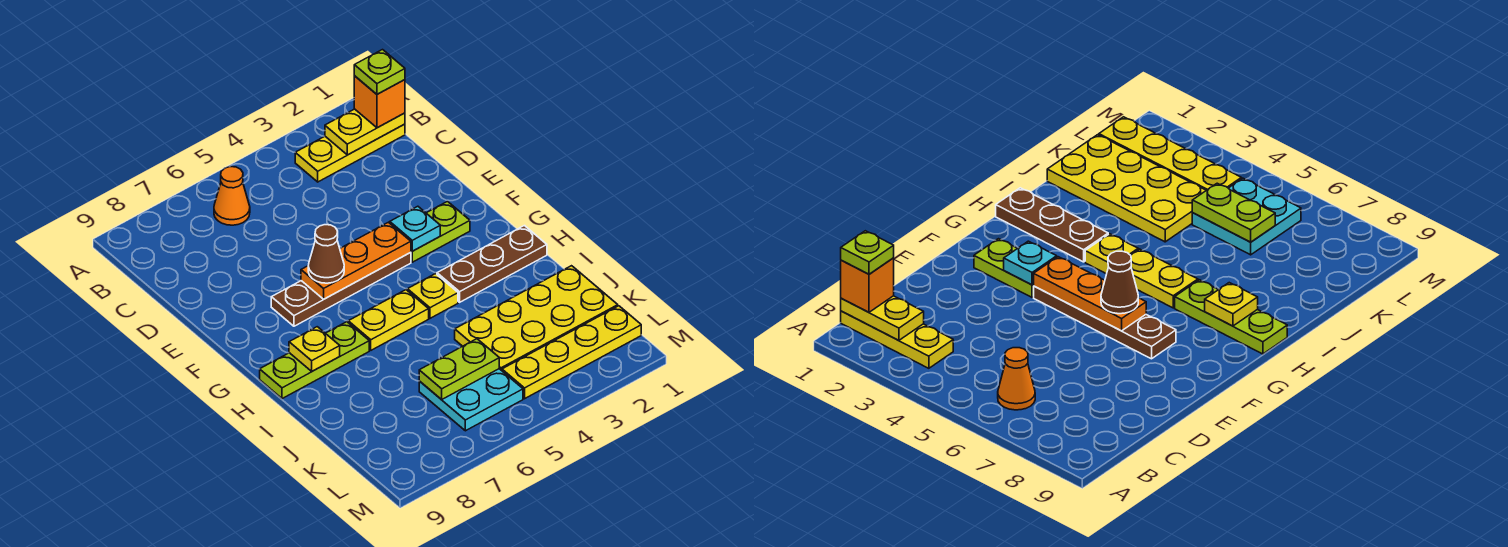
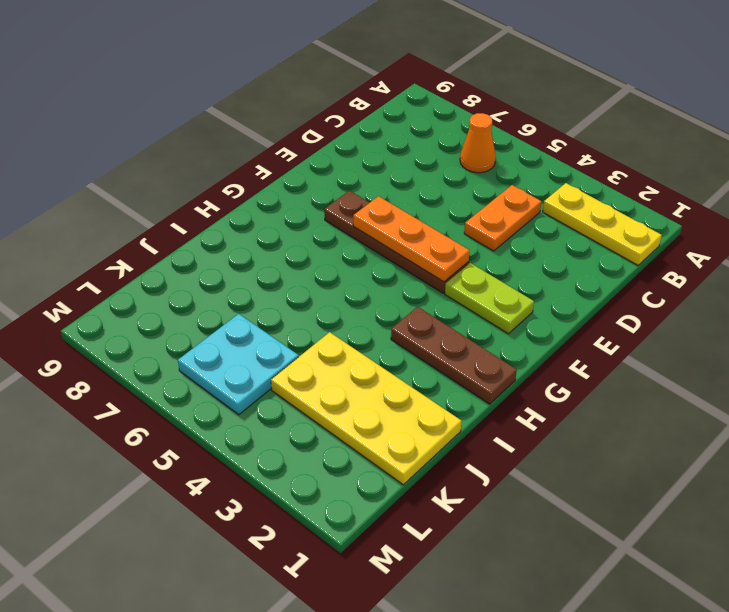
orange 1x2 plate [464,185,541,251] -> none
none -> yellow 1x1 plate [407,274,458,318]
none -> yellow 1x2 plate [348,290,429,350]
none -> lime 1x3 plate [260,322,369,399]

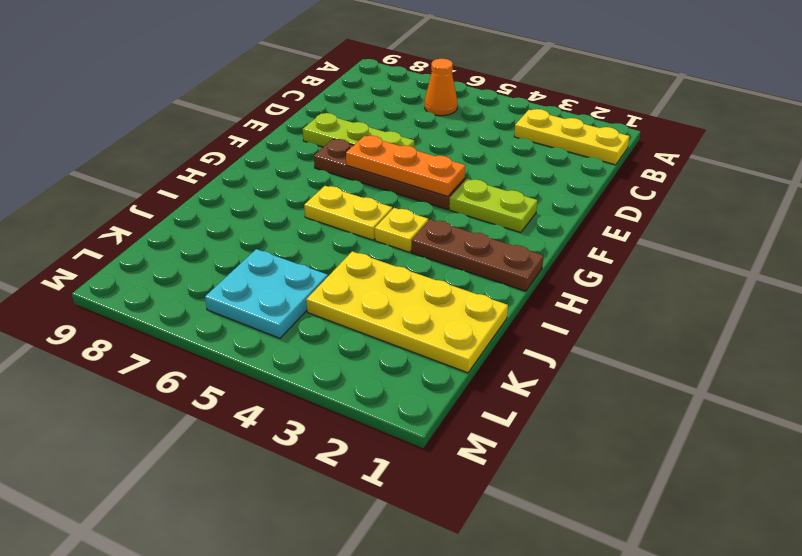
lime 1x3 plate [303,113,414,147] -> lime 1x3 plate moved to [260,322,369,399]
none -> yellow 1x4 plate [502,306,641,399]
none -> yellow 1x2 plate [325,109,405,155]
none -> cyan 1x1 plate [390,206,440,251]

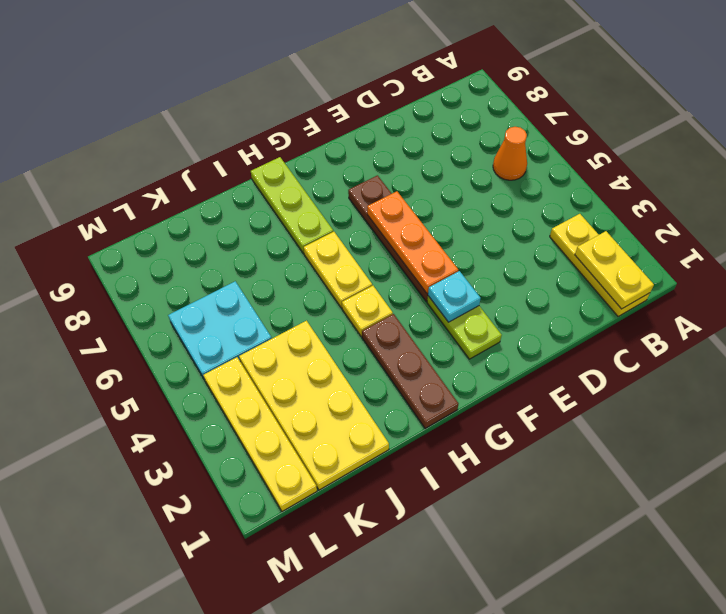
none -> yellow 1x1 plate [289,327,340,371]
none -> lime 1x2 plate [419,339,499,400]
none -> orange 1x1 brick [354,76,405,128]

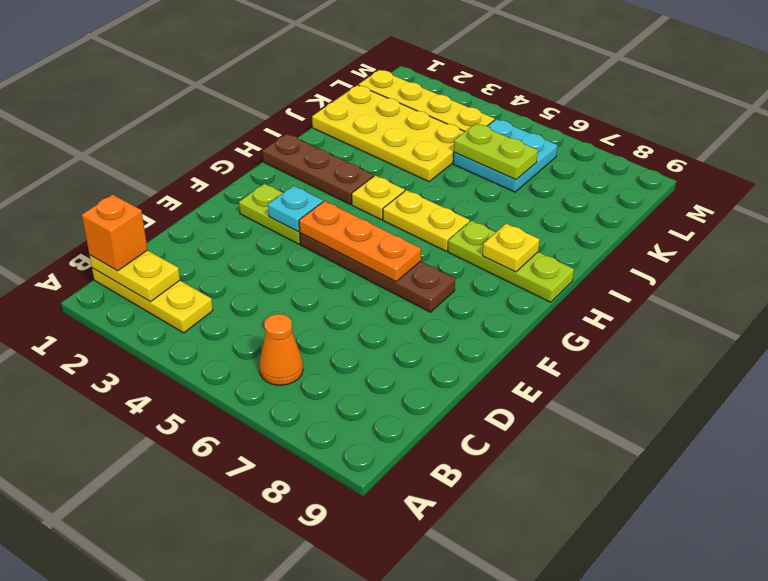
none -> brown 1x1 cone [308,225,344,283]
none -> lime 1x1 plate [354,50,405,94]

